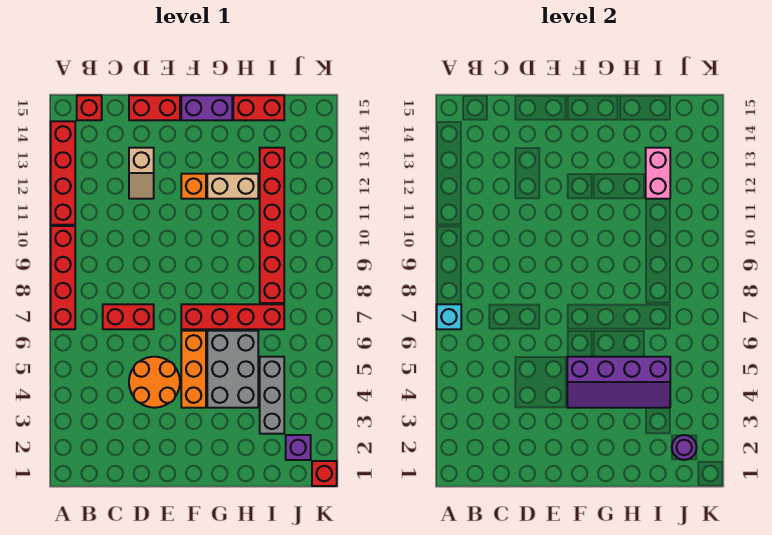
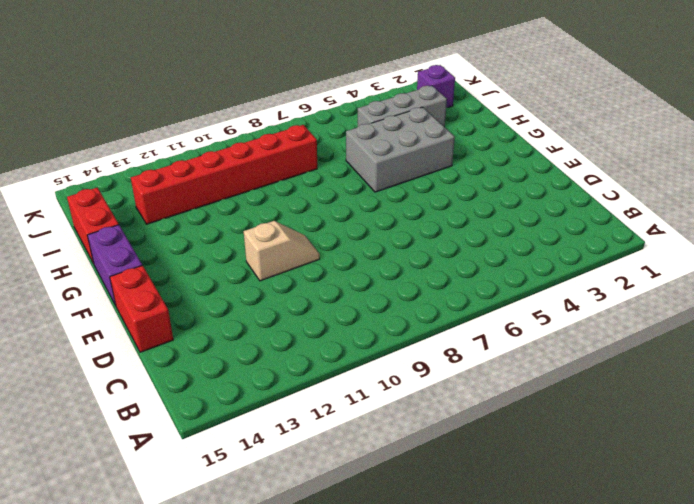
tan 1x2 slope [244,221,320,281] -> tan 1x2 slope moved to [129,148,154,199]
none -> red 1x4 brick [51,226,75,329]
none -> red 1x4 brick [51,121,75,225]
none -> red 1x1 brick [77,95,102,120]

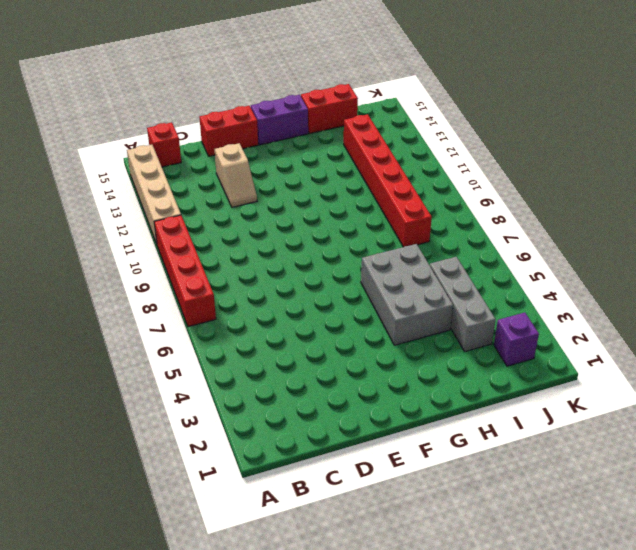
tan 1x4 brick [127,145,181,244] -> red 1x4 brick [51,121,75,225]
none -> red 1x2 brick [103,304,154,329]
none -> orange 2x2 round brick [129,357,180,408]
none -> orange 1x3 brick [181,331,206,408]

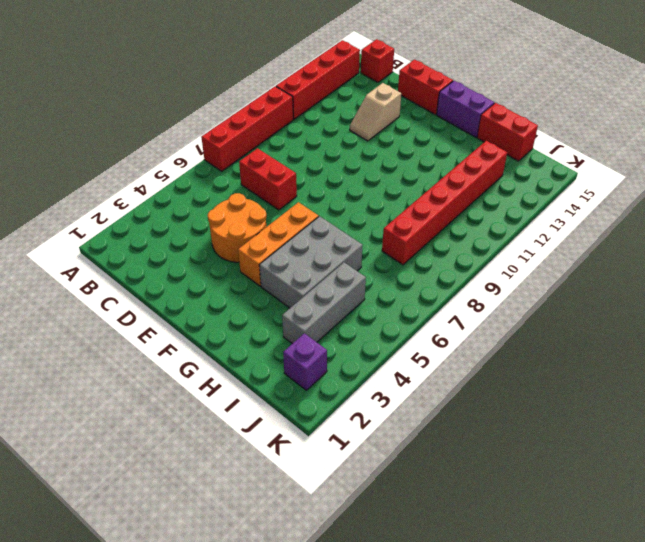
none -> red 1x4 brick [181,304,284,329]
none -> orange 1x1 brick [181,174,206,199]
none -> tan 1x2 brick [207,174,258,199]

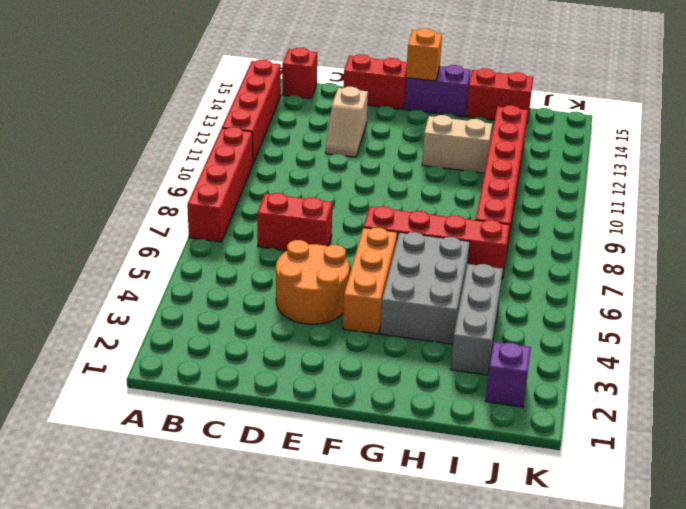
orange 1x1 brick [406,28,442,81] -> orange 1x1 brick moved to [181,174,206,199]
none -> red 1x1 brick [312,461,337,486]
none -> cyan 1x1 brick [437,304,461,329]
none -> purple 2x4 slope [567,357,670,408]

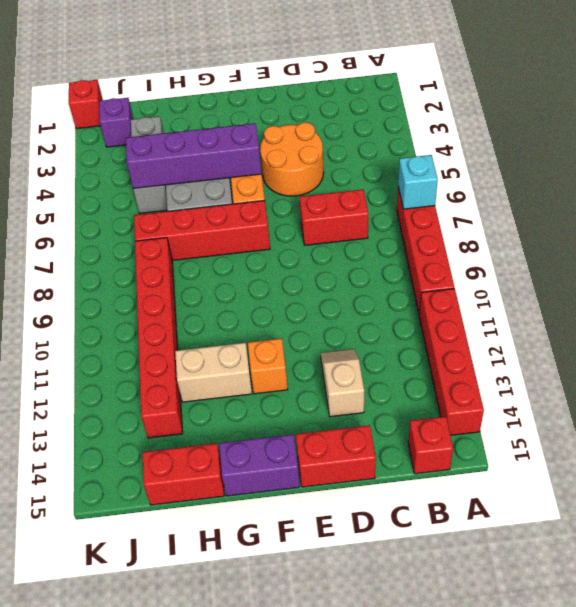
none -> pink 1x2 brick [646,148,670,199]
none -> purple 1x1 round brick [672,435,697,460]

